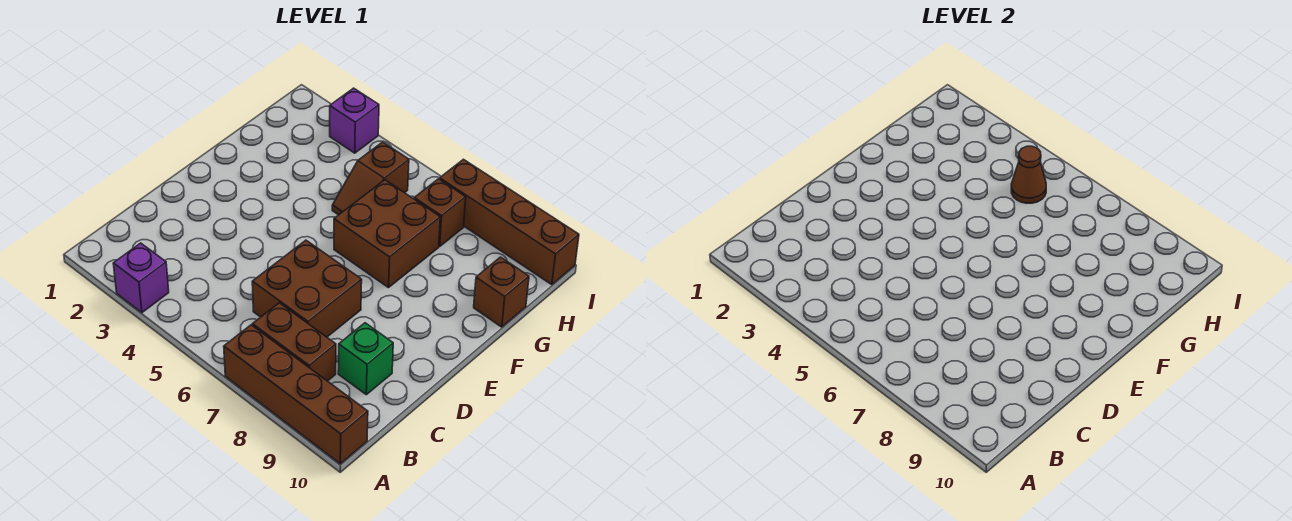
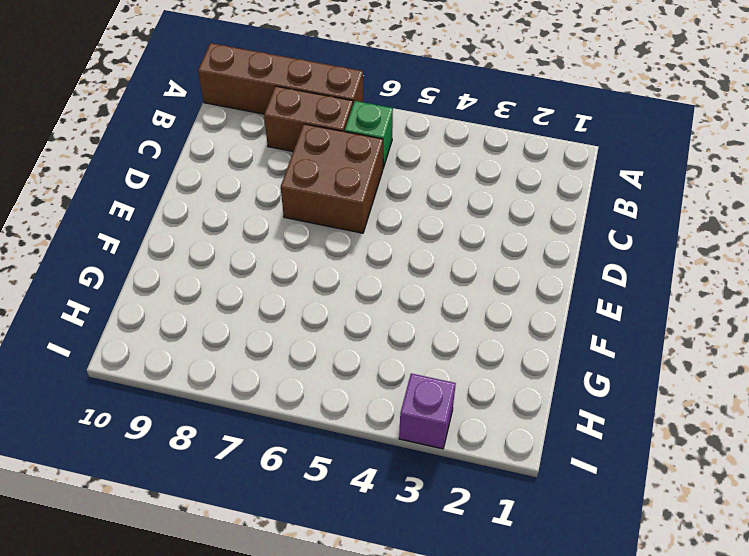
green 1x1 brick [345,101,393,168] -> green 1x1 brick moved to [338,323,393,395]
none -> purple 1x1 brick [113,243,169,313]
none -> brown 2x2 brick [334,180,440,288]
none -> brown 1x2 slope [332,142,409,215]

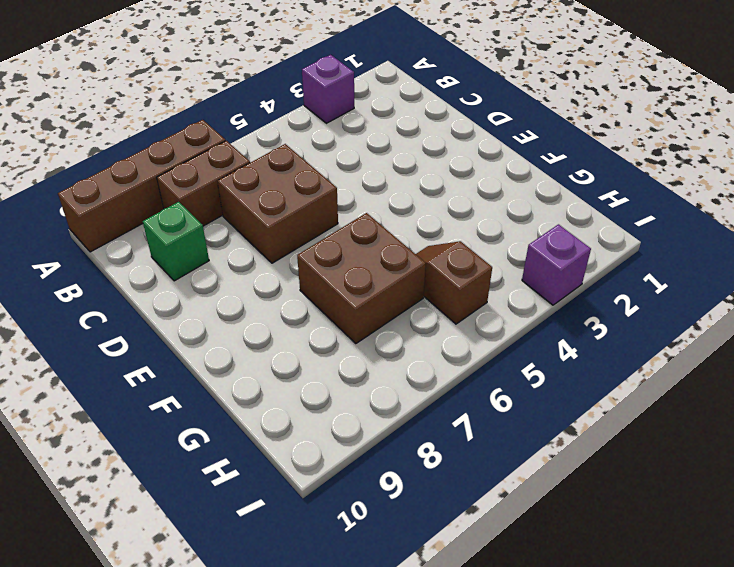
none -> brown 1x1 brick [474,257,529,327]
none -> brown 1x1 brick [414,179,466,246]
none -> brown 1x4 brick [440,159,579,285]

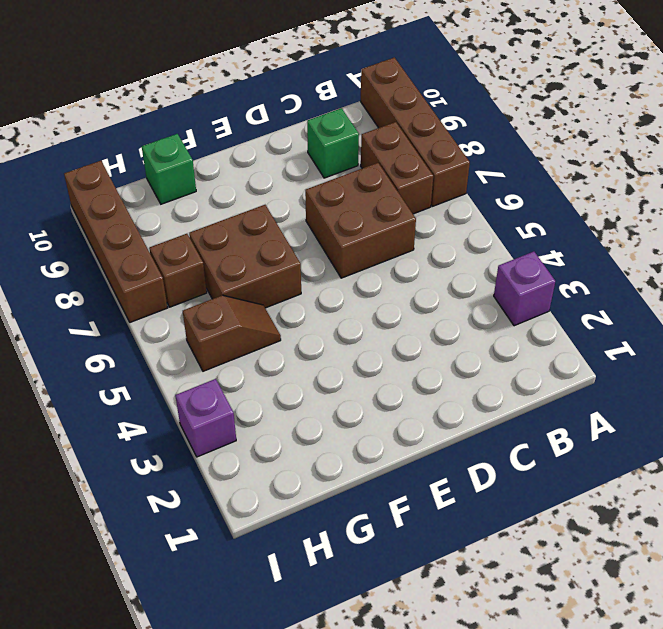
green 1x1 brick [142,134,196,204] -> brown 1x1 brick [474,257,529,327]
none -> brown 1x1 cone [1011,146,1046,203]

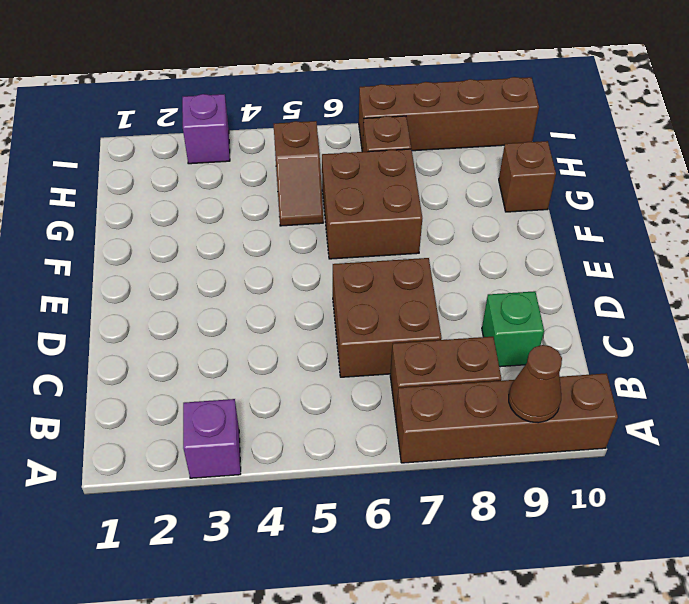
brown 1x1 cone [509,345,562,423] -> brown 1x1 cone moved to [1011,146,1046,203]

